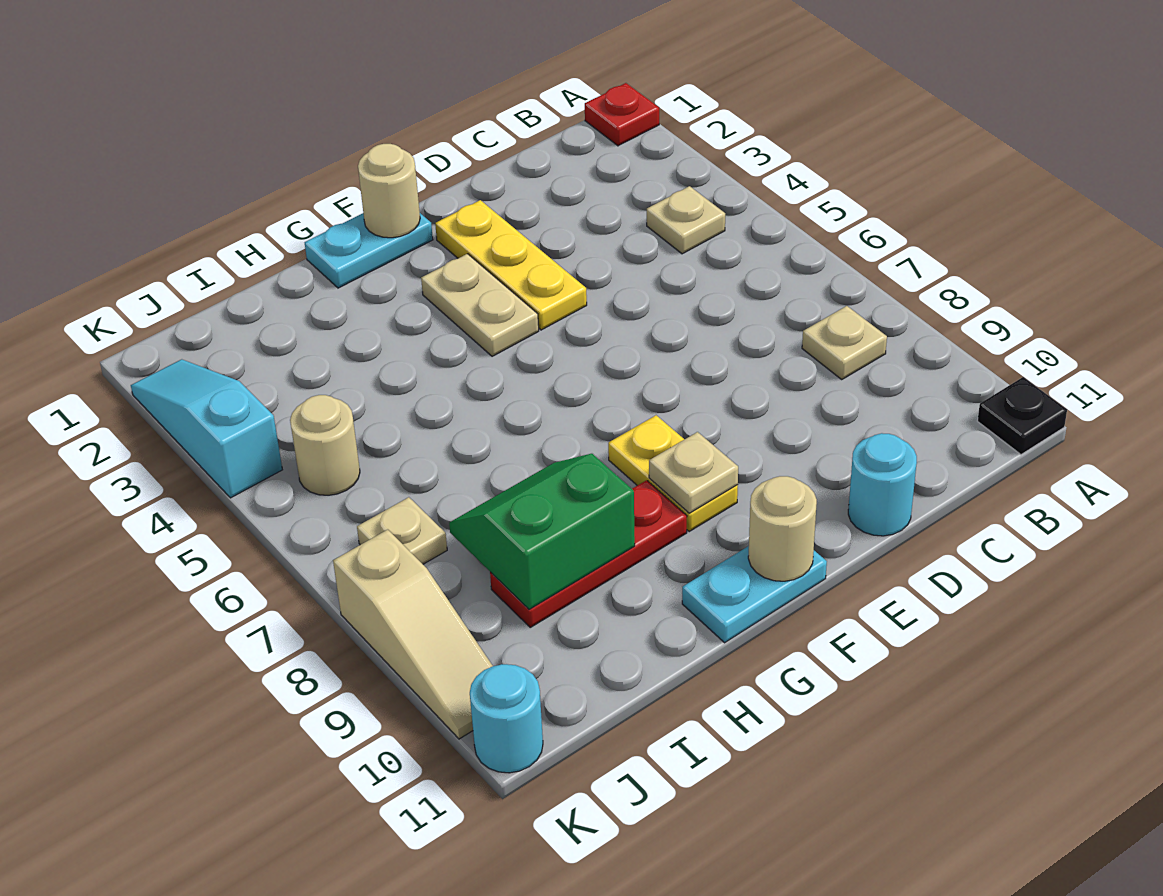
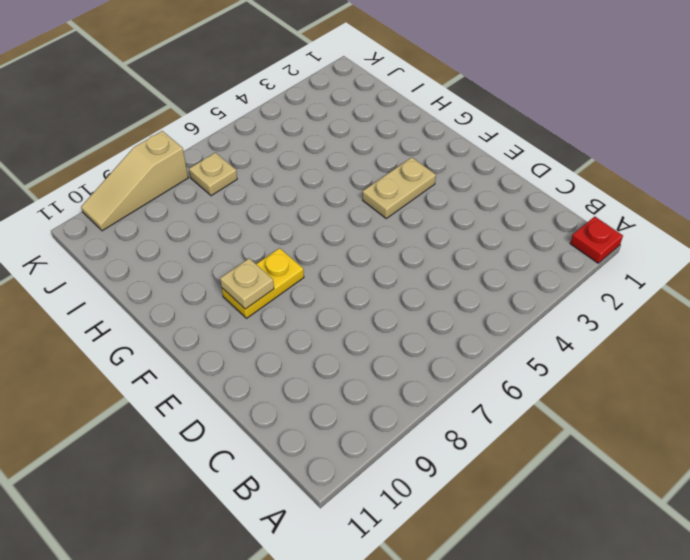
none -> black 1x1 plate [978,377,1067,454]
none -> tan 1x1 plate [647,186,725,254]
none -> tan 1x1 plate [802,306,887,379]

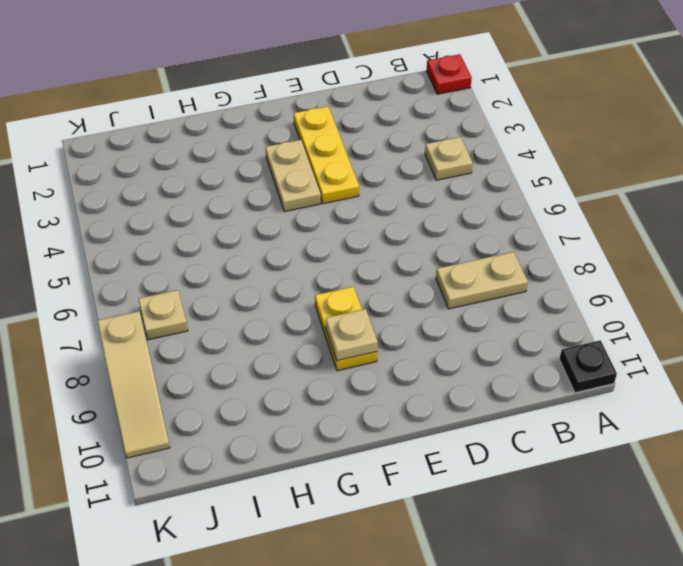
tan 1x2 plate [436,252,528,309] -> tan 1x1 plate [802,306,887,379]
none -> cyan 1x1 round brick [848,433,917,536]
none -> cyan 1x2 plate [305,213,433,288]
none -> cyan 1x2 plate [682,546,827,643]

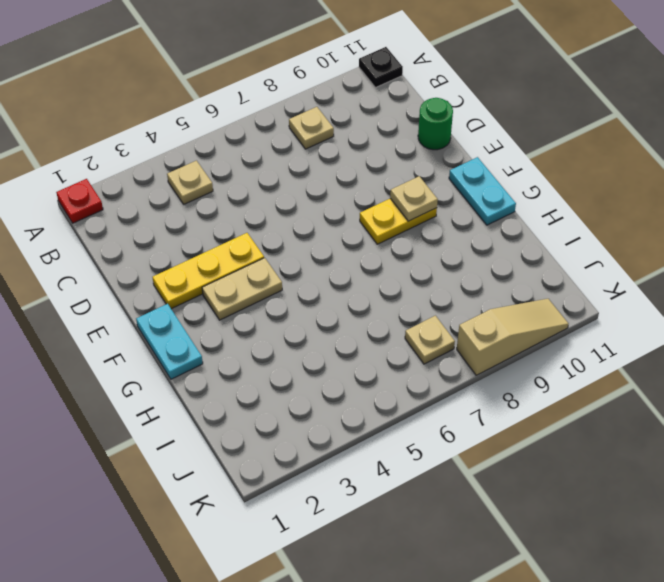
green 1x1 round brick [418,98,453,150] -> cyan 1x1 round brick [848,433,917,536]
none -> red 1x3 plate [490,480,687,627]
none -> tan 1x1 round brick [290,395,360,495]
none -> cyan 1x3 slope [131,359,282,498]

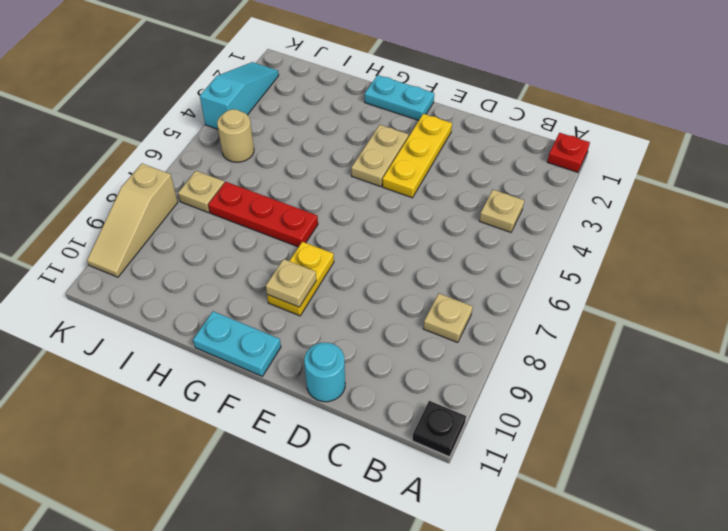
red 1x3 plate [208,182,318,247] -> red 1x3 plate moved to [490,480,687,627]
none -> cyan 1x1 round brick [470,664,543,773]
none -> tan 1x1 round brick [358,144,420,238]
none -> tan 1x1 round brick [748,476,817,581]

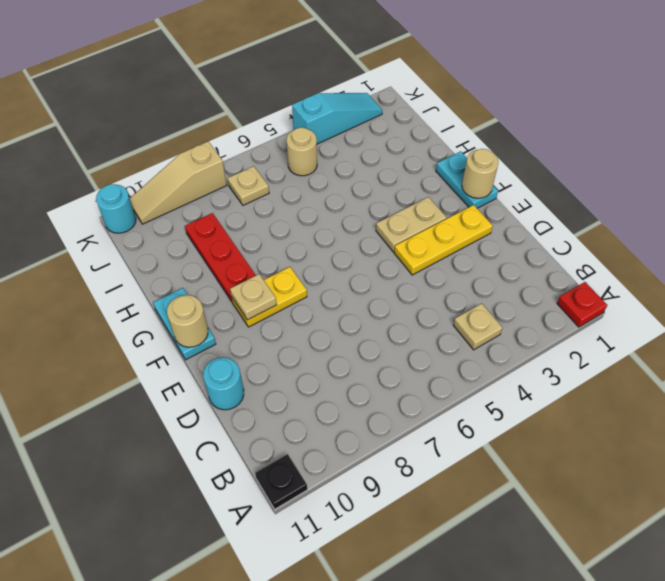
none -> tan 1x1 plate [802,306,887,379]
none -> green 2x2 slope [449,454,635,609]

